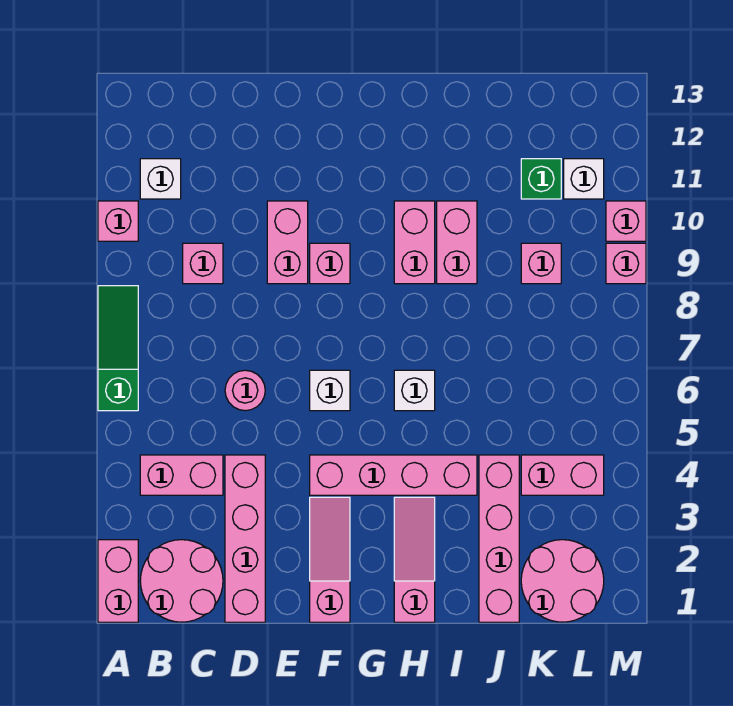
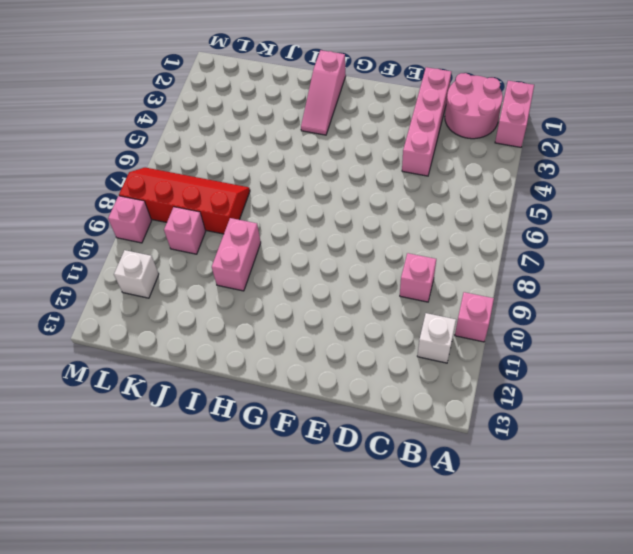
red 2x4 slope [119,168,250,234] -> none
none -> green 1x3 slope [98,286,138,411]
none -> pink 1x2 brick [140,455,223,495]
none -> pink 1x1 round brick [225,370,265,411]

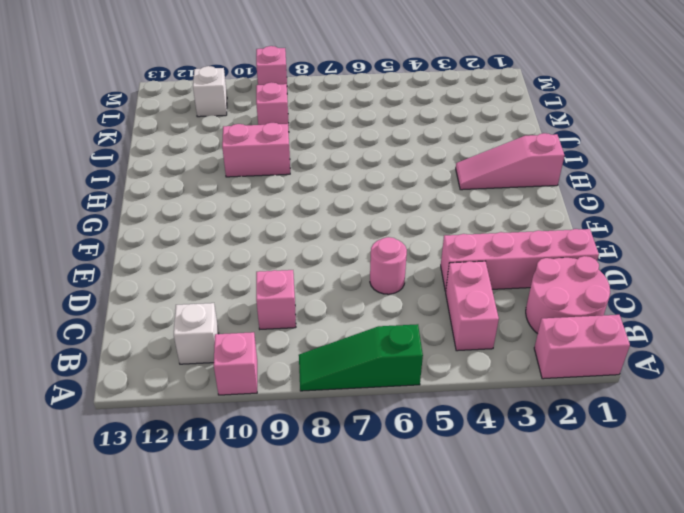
none -> pink 1x2 brick [267,201,308,284]
none -> pink 1x3 slope [310,497,350,622]
none -> pink 1x4 brick [310,455,477,495]

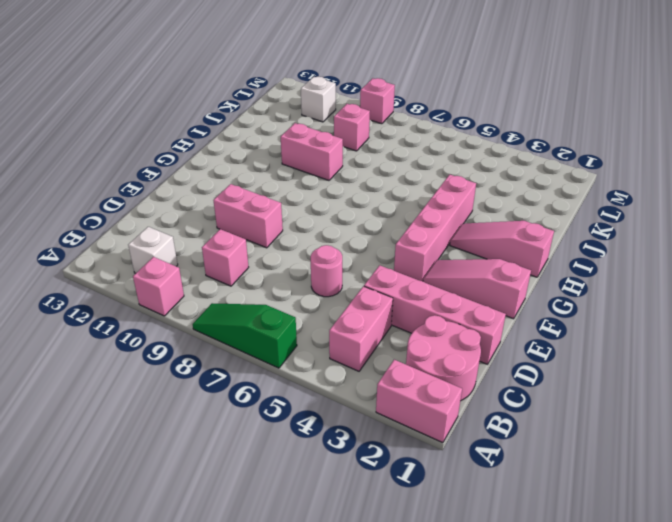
none -> white 1x1 brick [310,370,350,411]
none -> pink 1x1 brick [310,243,350,284]
none -> white 1x1 brick [394,370,435,411]

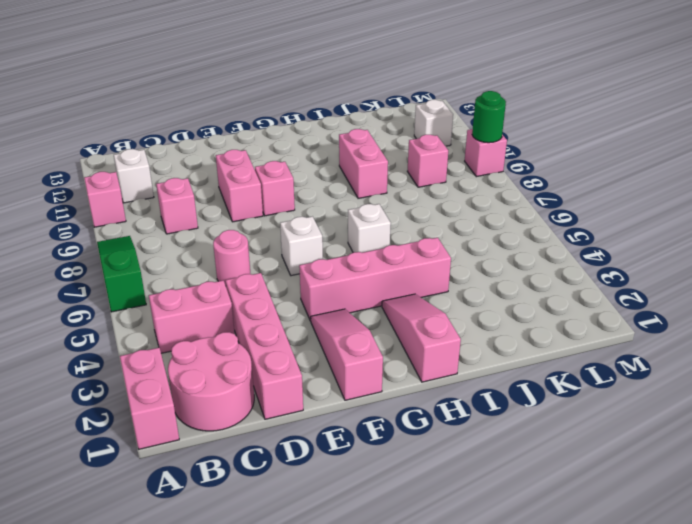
green 1x1 round brick [472,91,506,143] -> none
none -> pink 1x2 brick [394,201,435,284]
none -> pink 1x4 brick [479,455,519,622]
none -> pink 2x2 round brick [521,540,604,622]

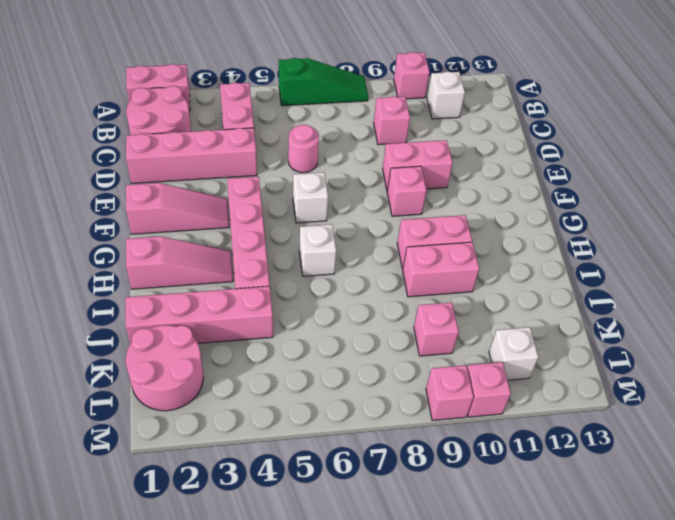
none -> pink 1x2 brick [521,455,604,495]
none -> green 1x1 brick [521,159,561,199]

